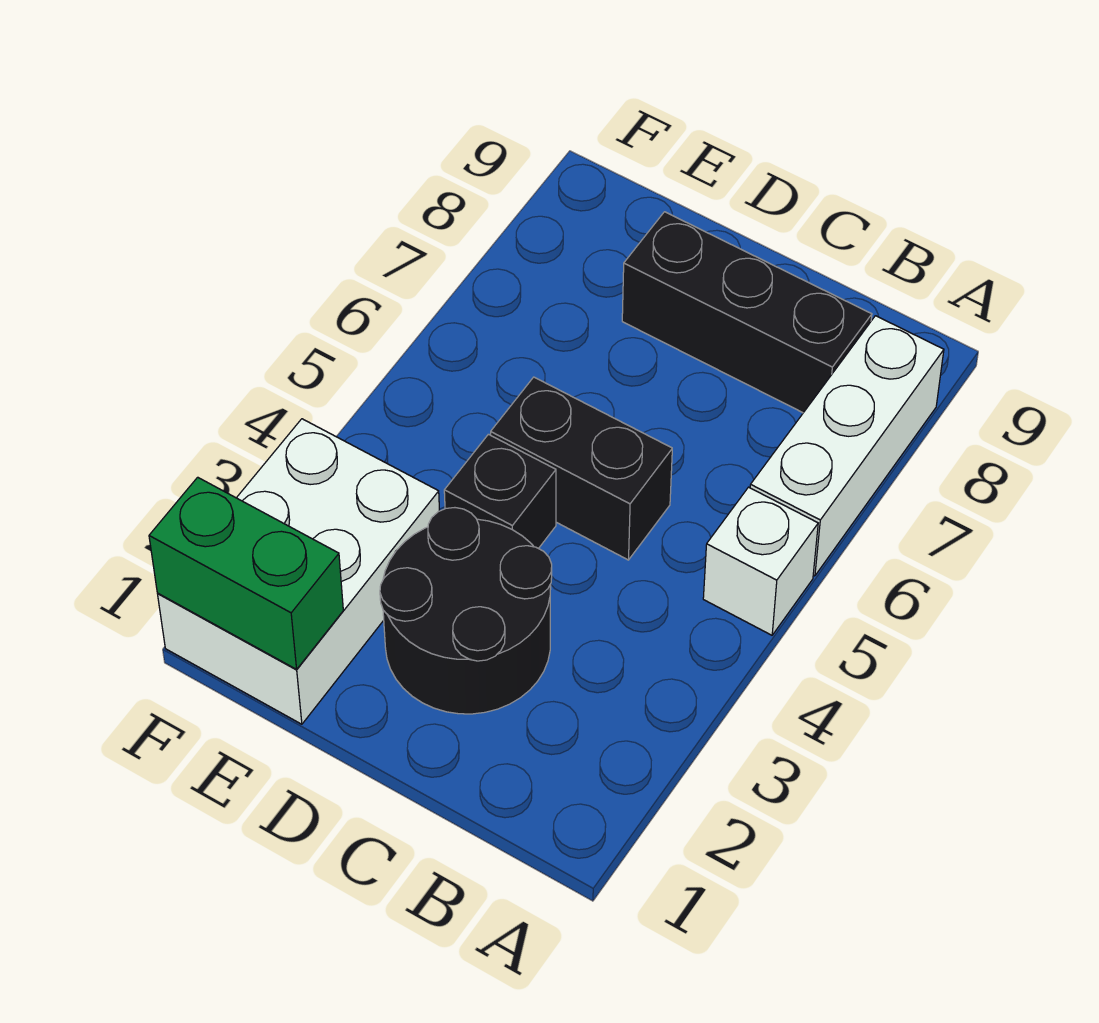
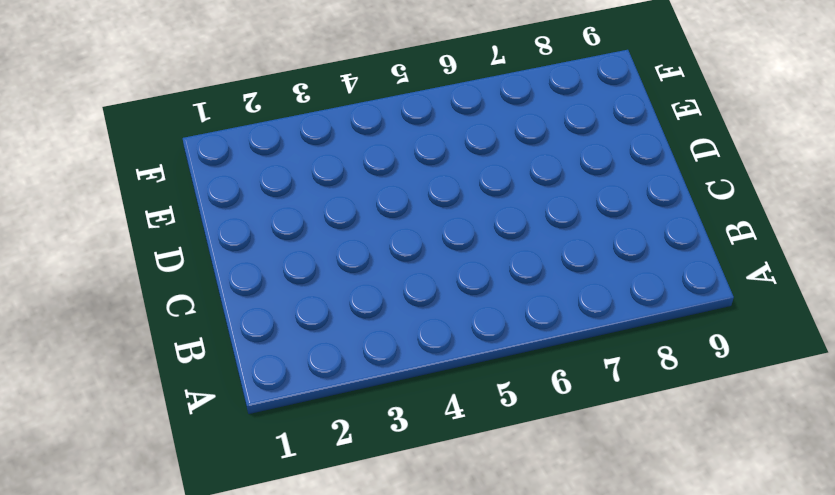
none -> white 1x1 brick [703,487,818,635]
none -> white 1x3 brick [750,316,944,576]

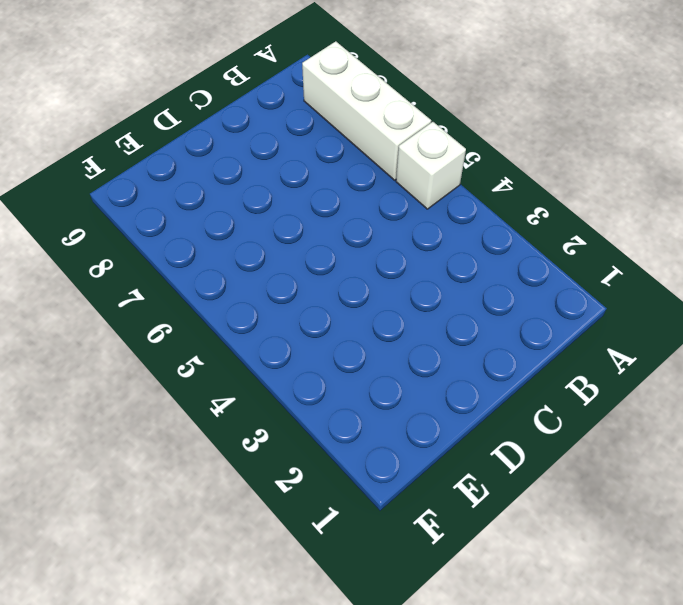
none -> black 1x3 brick [622,212,872,413]
none -> black 2x2 round brick [380,508,552,714]

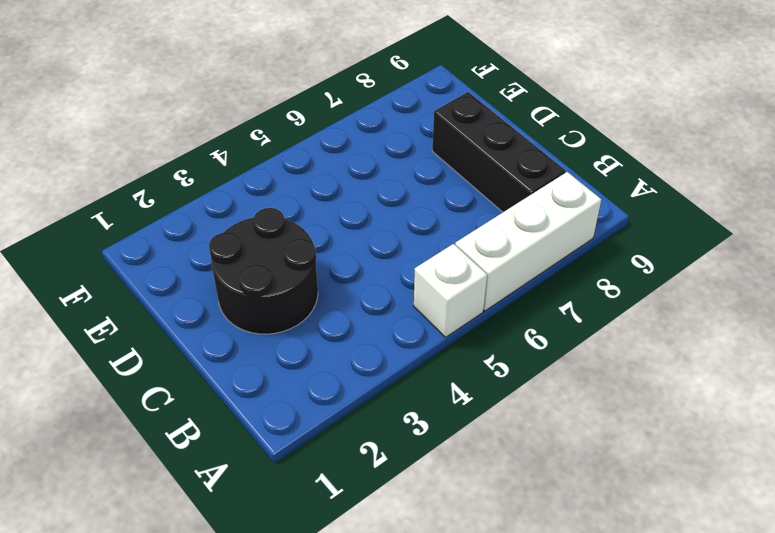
none -> black 1x2 brick [491,377,672,560]
none -> black 1x1 brick [444,434,556,549]

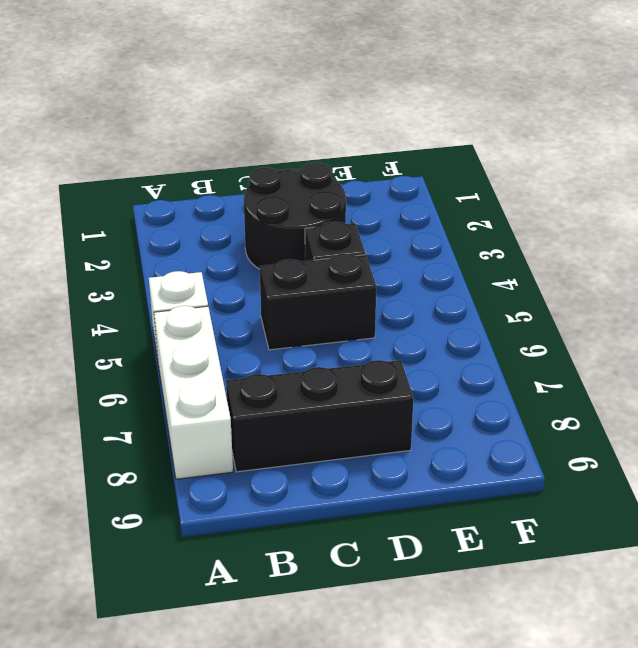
none -> white 2x3 brick [158,419,439,724]
none -> green 1x2 brick [149,477,343,669]

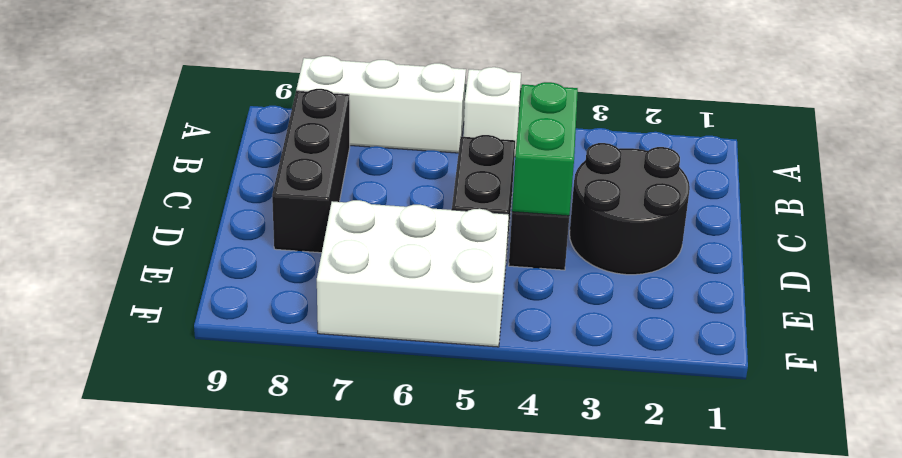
green 1x2 brick [512,82,578,216] -> green 1x2 brick moved to [149,477,343,669]
white 2x3 brick [317,200,509,347] -> white 2x3 brick moved to [158,419,439,724]

